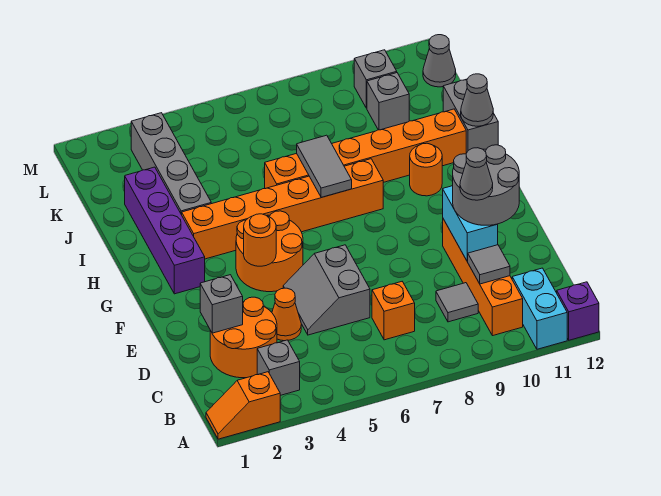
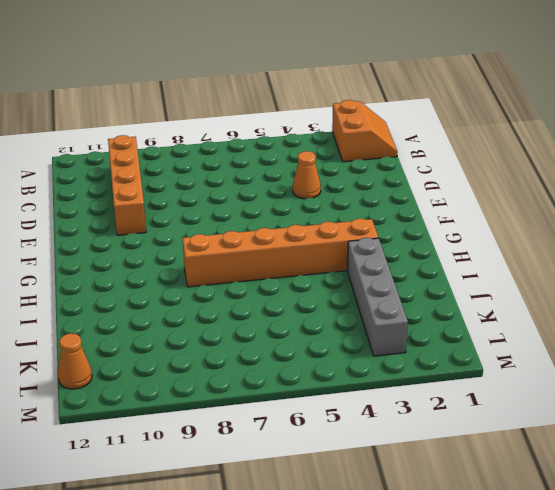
orange 2x2 slope [332,100,398,162] -> orange 1x2 slope [206,372,280,439]
orange 1x1 cone [58,333,92,389] -> grey 1x1 cone [423,35,456,87]
none -> cyan 1x2 brick [512,268,567,349]
none -> purple 1x1 brick [557,282,599,340]
none -> grey 1x1 brick [257,340,300,395]

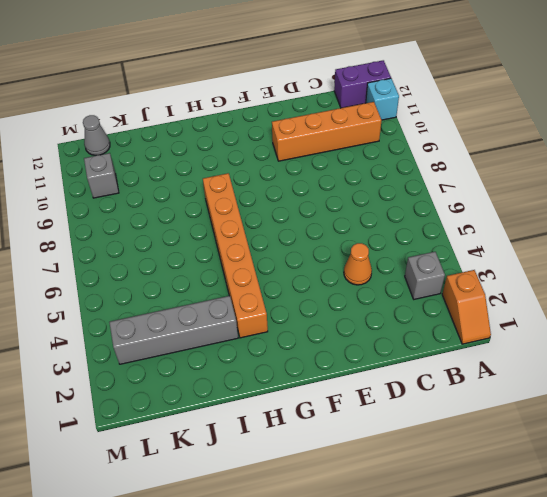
cyan 1x1 brick [366,78,399,120] -> cyan 1x2 brick [512,268,567,349]
purple 1x2 brick [334,60,391,108] -> purple 1x1 brick [557,282,599,340]
none -> orange 2x2 round brick [210,297,277,378]
none -> orange 1x1 brick [372,282,415,340]
none -> grey 1x1 tile [436,283,478,322]

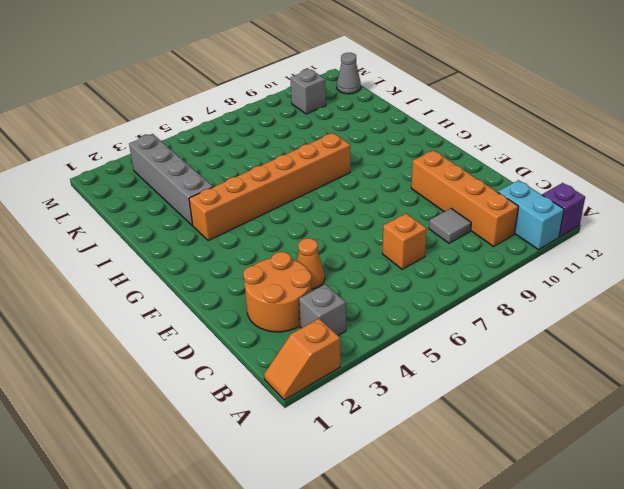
none -> grey 2x2 slope [283,245,370,335]
none -> orange 2x2 round brick [236,211,303,292]
none -> purple 1x4 brick [125,167,205,294]

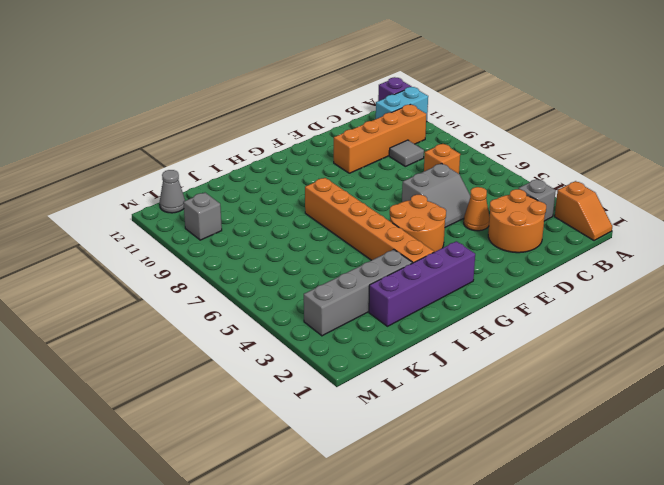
none -> orange 1x1 round brick [410,143,442,196]
none -> orange 1x6 brick [265,109,466,189]
none -> grey 1x2 brick [443,79,498,153]

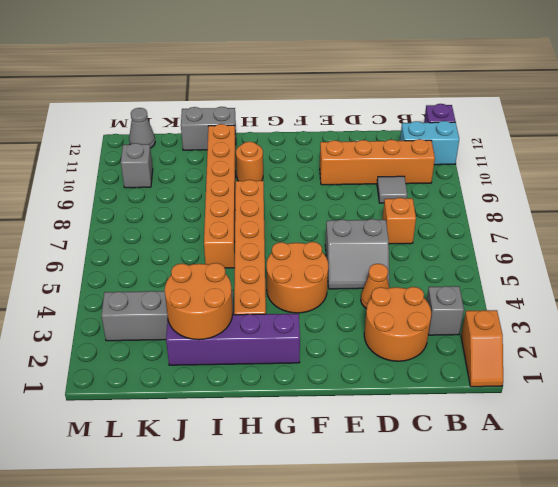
orange 2x2 round brick [165,263,233,340] -> none
none -> grey 1x1 brick [367,73,409,130]
none -> grey 1x1 tile [468,245,510,284]
none -> grey 1x1 brick [200,275,243,333]

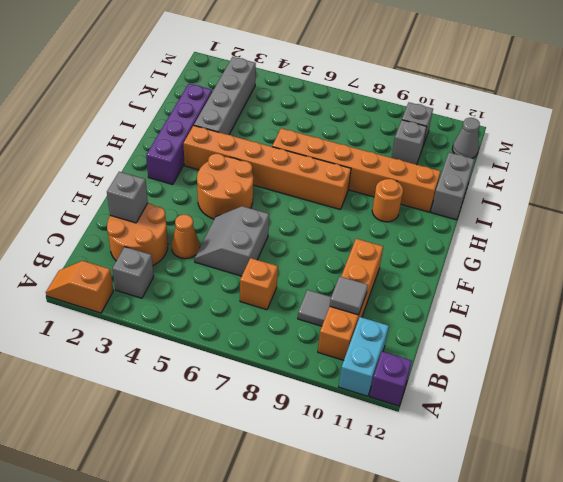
none -> cyan 1x2 brick [443,186,498,261]
none -> orange 1x1 round brick [244,214,276,266]
none -> grey 1x2 tile [297,135,352,198]

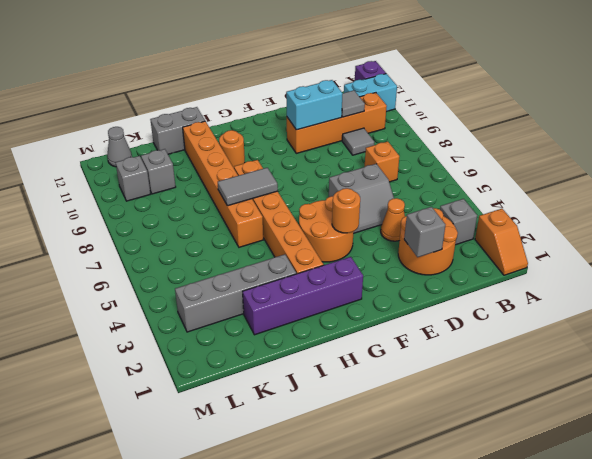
none -> grey 1x1 cone [461,74,493,126]
none -> grey 2x2 round brick [453,145,519,225]
none -> grey 1x1 cone [460,148,493,200]

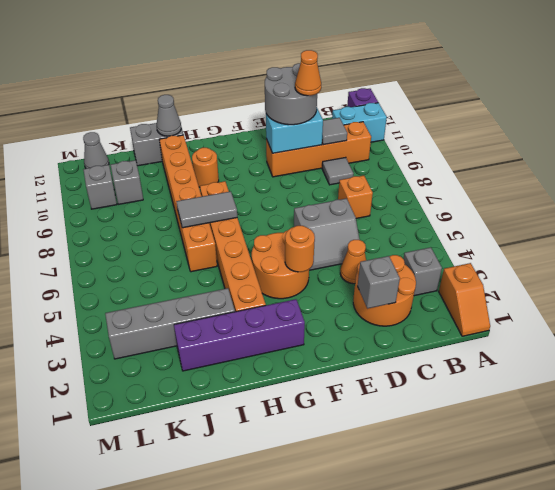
orange 1x1 cone [295,50,321,96] -> grey 1x1 cone [460,148,493,200]

